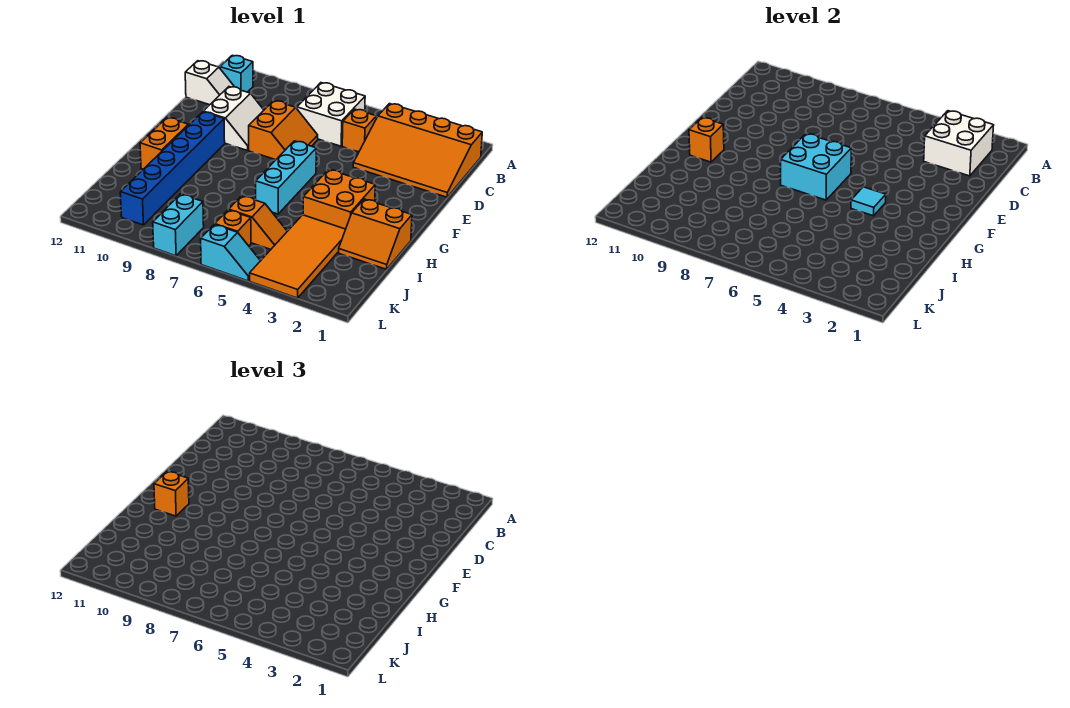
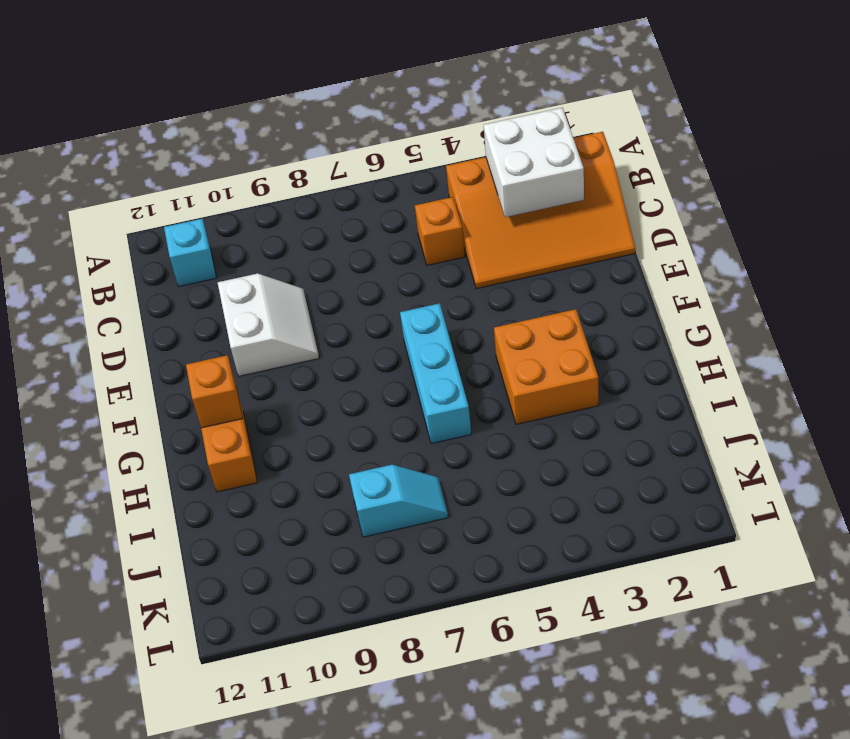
cyan 1x2 slope [349,465,448,537] -> cyan 1x2 slope moved to [201,224,260,281]
none -> white 2x2 brick [297,83,365,146]
none -> white 1x2 slope [185,61,234,105]
none -> orange 2x2 slope [249,101,318,160]

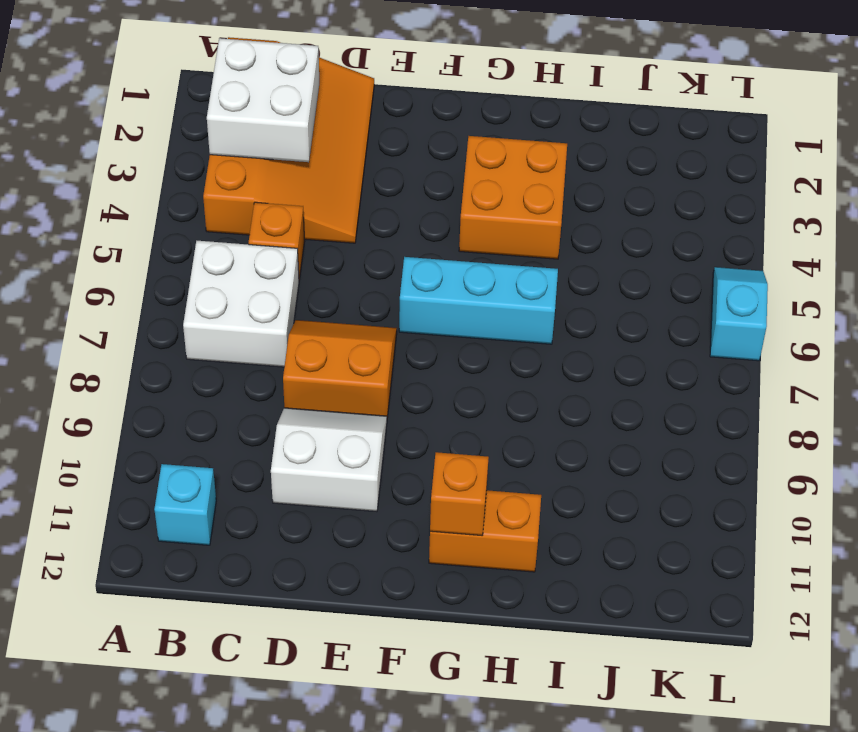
none -> white 1x2 slope [185,61,234,105]
none -> blue 1x6 brick [120,112,225,225]
none -> orange 2x2 slope [339,199,412,269]

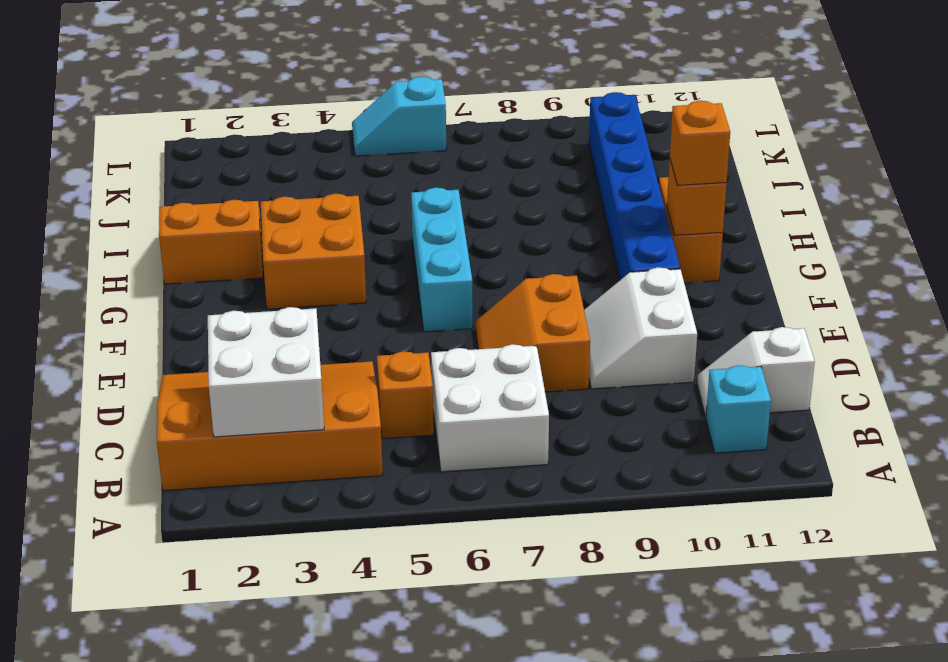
none -> orange 2x4 tile [250,215,346,298]
none -> orange 1x2 slope [229,196,287,249]
none -> orange 1x1 brick [215,210,251,246]

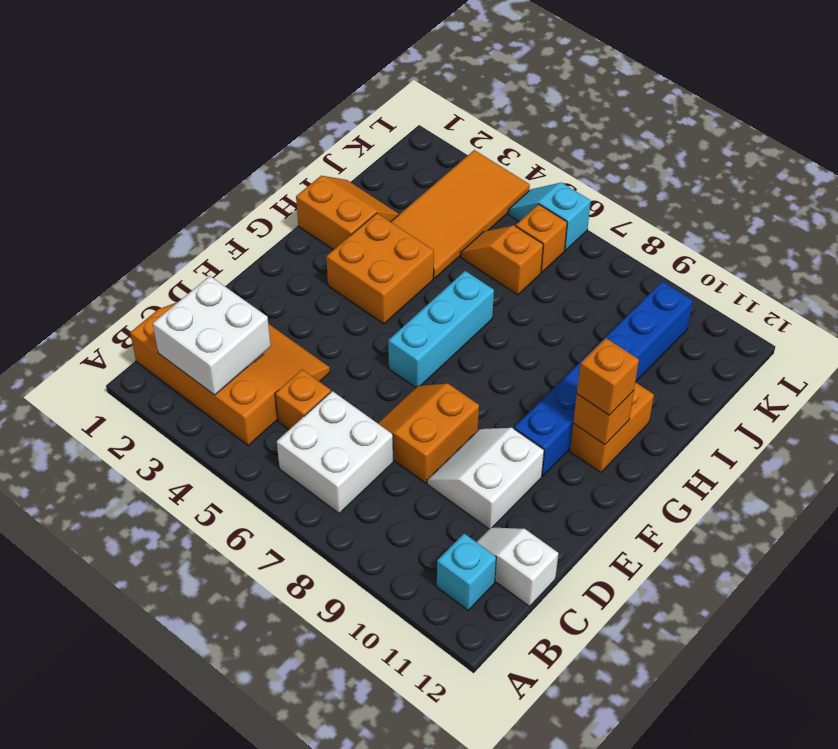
none -> cyan 1x2 brick [153,194,204,256]
none -> cyan 2x2 brick [781,134,851,200]
none -> cyan 1x1 tile [851,187,886,216]

